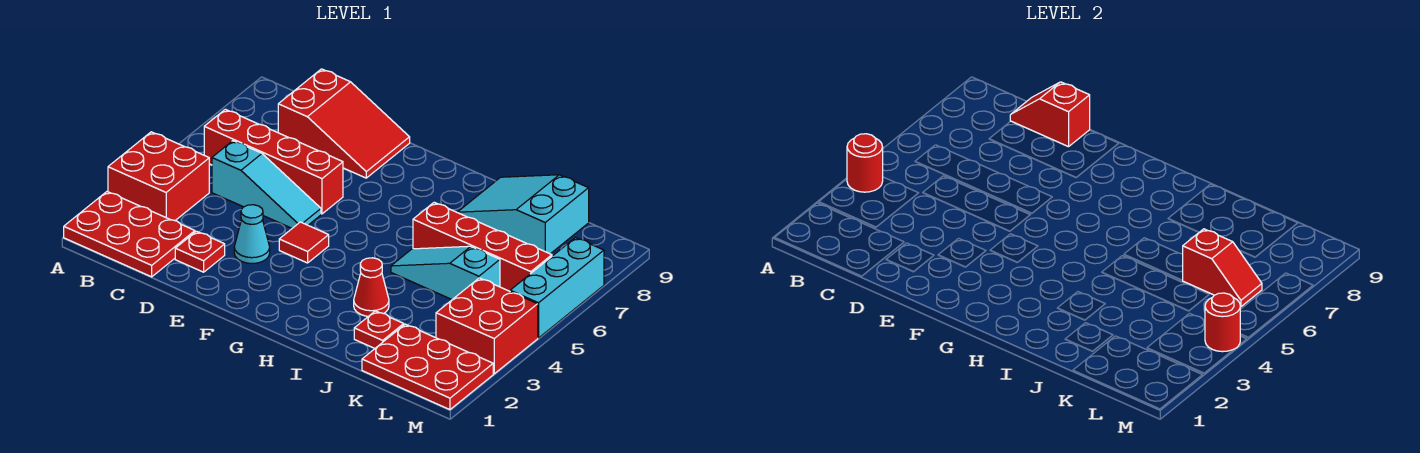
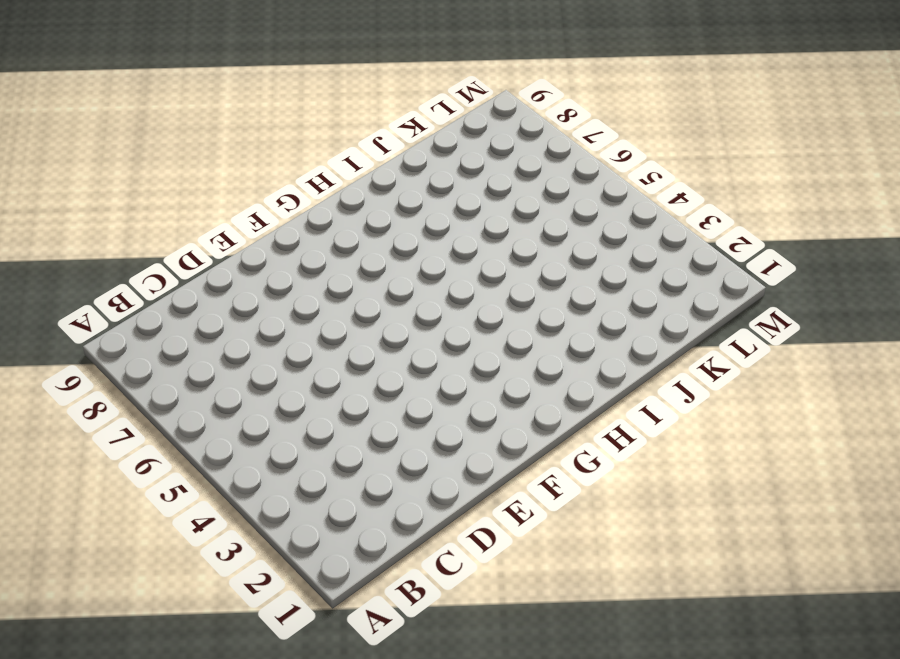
none -> red 2x3 plate [64,192,195,277]
none -> red 2x2 brick [108,132,209,221]
none -> red 1x4 brick [204,109,343,214]

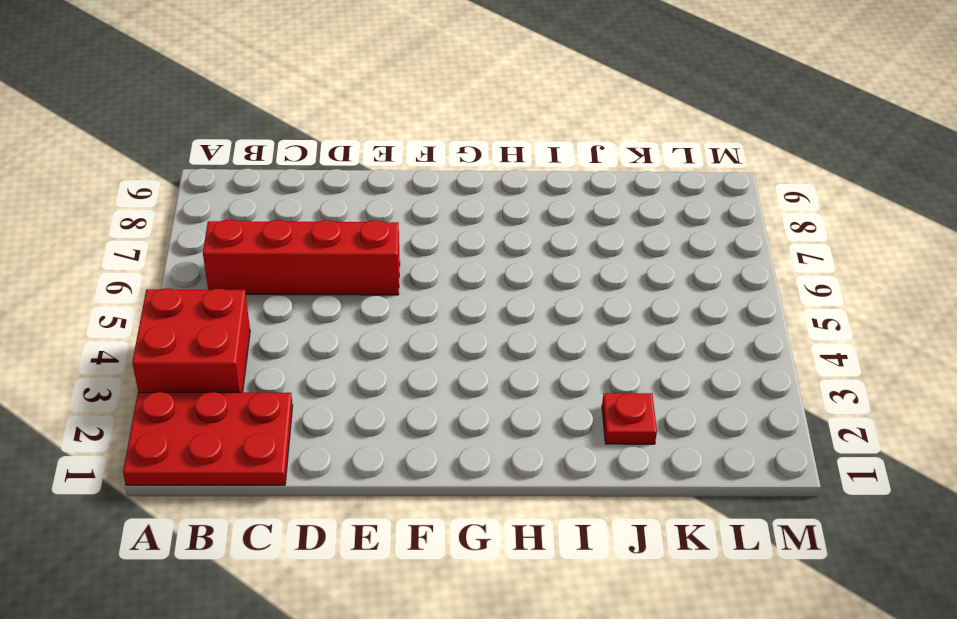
none -> cyan 1x3 slope [212,141,321,228]
none -> red 2x3 slope [278,69,410,178]
none -> red 1x1 plate [175,231,225,272]

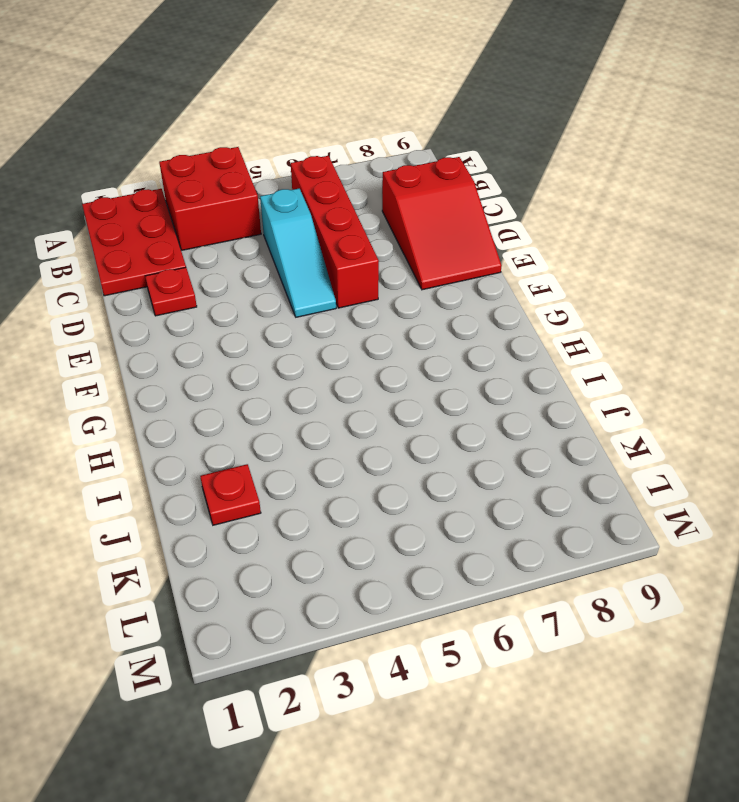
none -> cyan 1x1 cone [234,205,270,264]
none -> red 1x1 tile [279,222,329,263]
none -> red 1x1 cone [354,258,389,316]

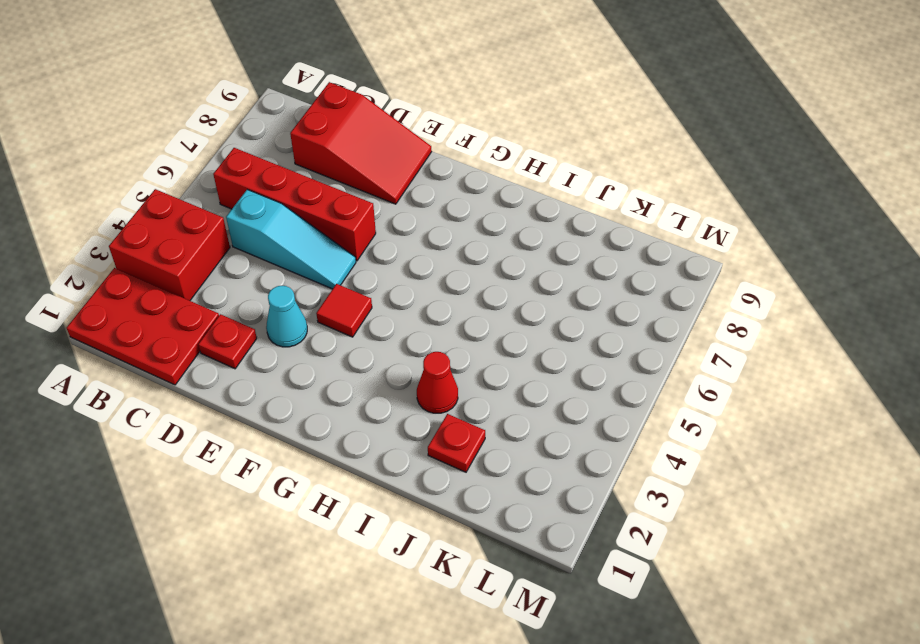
none -> cyan 1x3 slope [391,246,500,300]
none -> red 1x4 brick [413,202,552,291]
none -> cyan 2x3 slope [458,175,589,254]

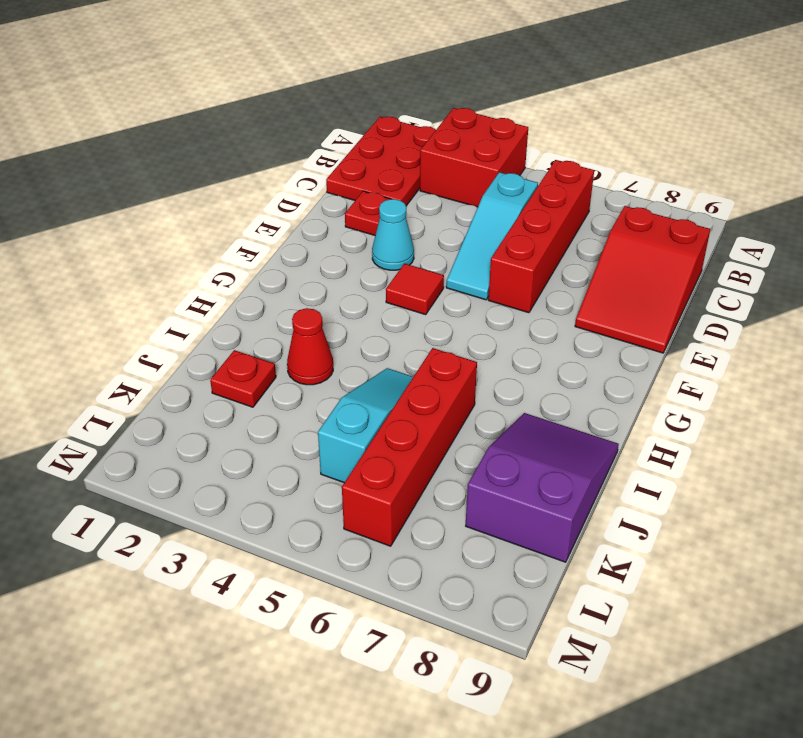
purple 2x3 slope [466,413,619,562] -> cyan 2x3 slope [458,175,589,254]
none -> red 2x3 plate [362,324,493,410]
none -> red 2x2 brick [436,278,538,374]
none -> cyan 1x3 brick [510,238,604,338]

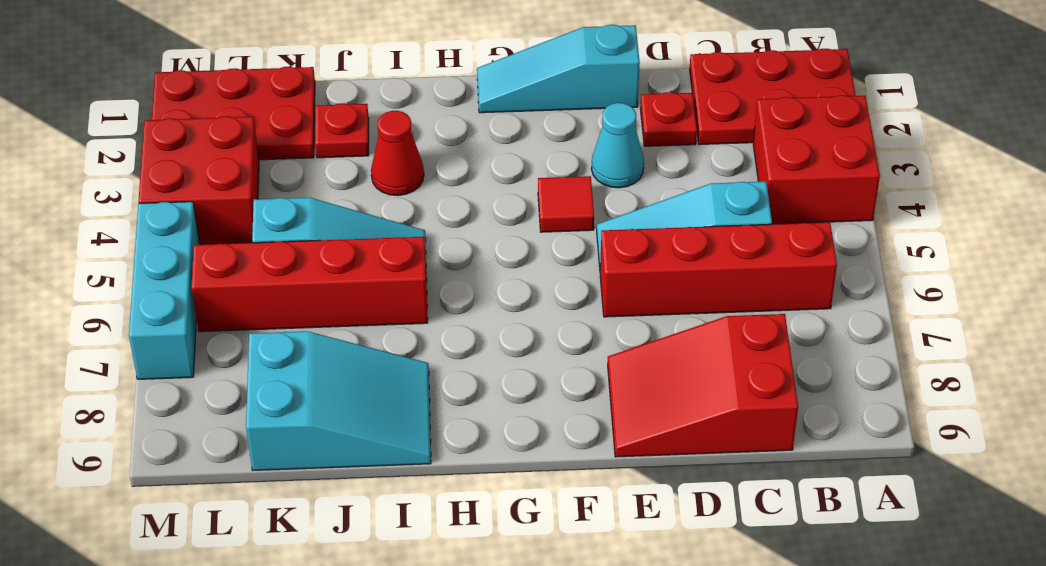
cyan 1x3 slope [477,25,640,113] -> none
none -> red 1x1 round brick [847,134,883,192]
none -> red 1x2 slope [1010,82,1090,147]
none -> red 1x2 slope [1182,229,1262,307]

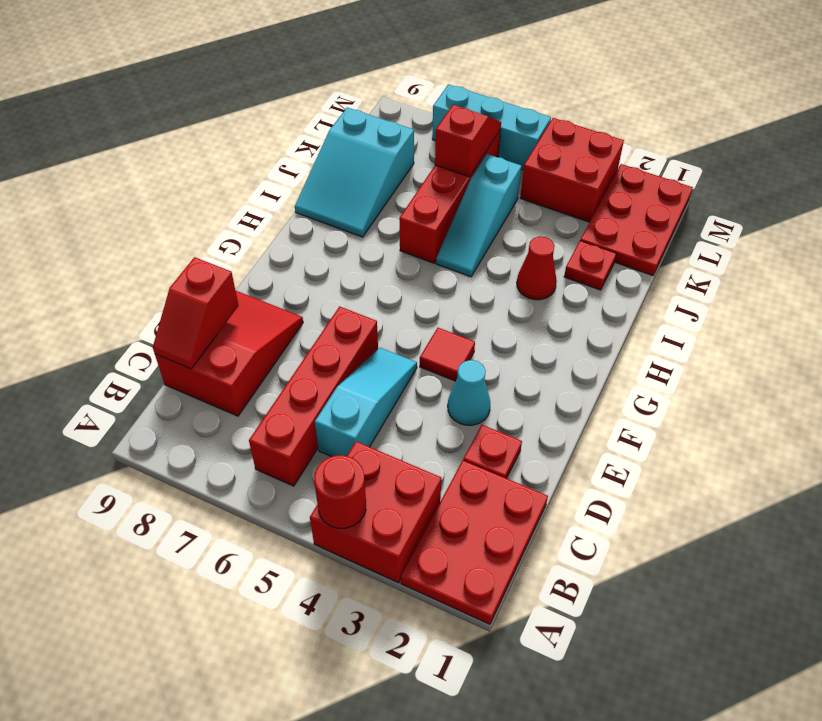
none -> red 1x1 round brick [1205,293,1240,352]

